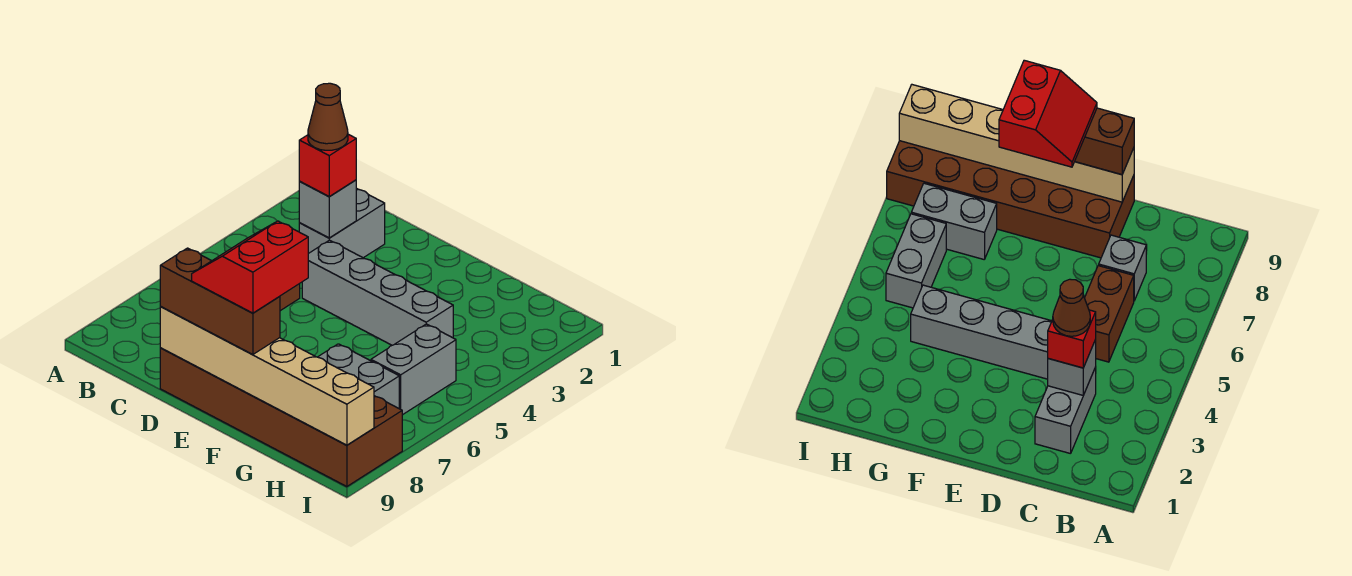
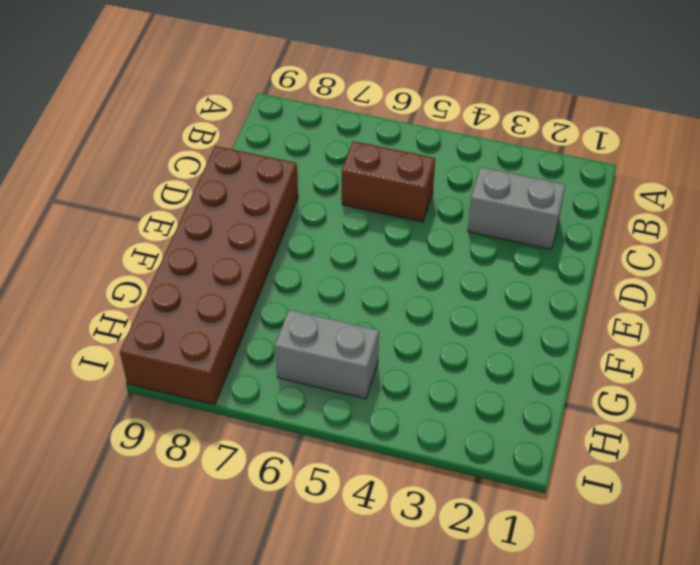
none -> grey 1x1 brick [1099,235,1146,301]
none -> grey 1x4 brick [302,240,453,345]
none -> grey 1x2 brick [318,344,399,408]

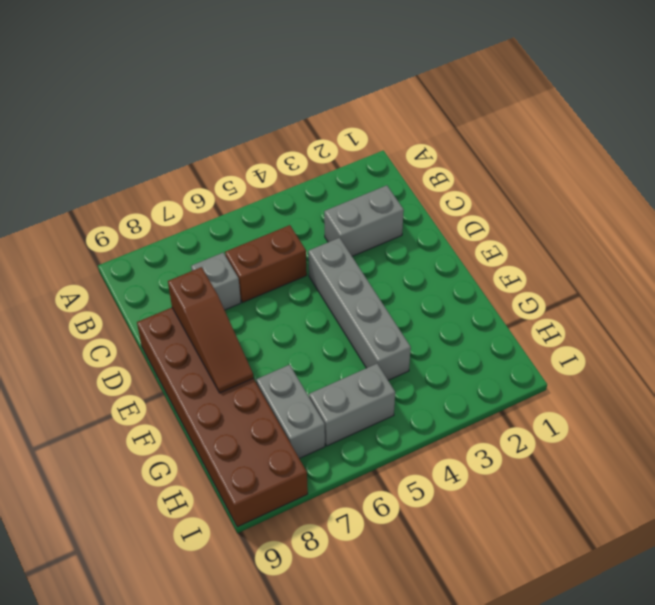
brown 1x3 slope [168,267,253,393] -> none
none -> grey 1x1 brick [299,180,356,238]
none -> tan 1x6 brick [160,307,374,445]
none -> red 1x1 brick [299,134,356,197]

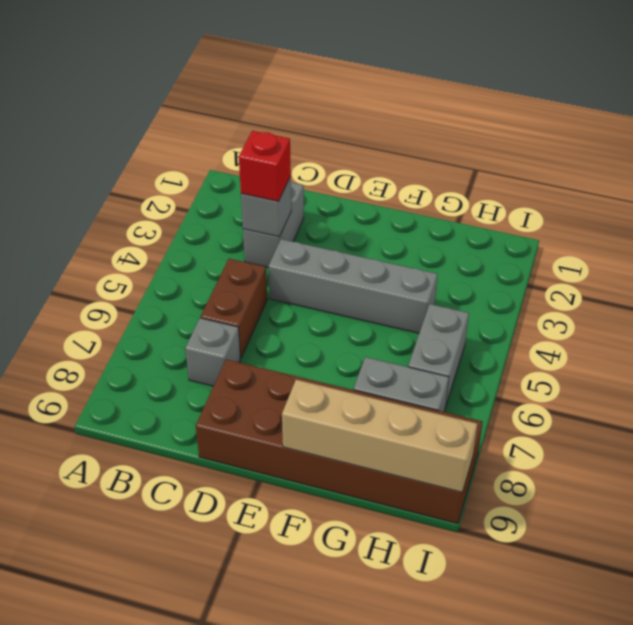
tan 1x4 brick [282,380,477,492] -> tan 1x6 brick [160,307,374,445]
none -> brown 1x3 brick [160,248,280,354]
none -> brown 1x1 cone [308,83,348,150]
none -> red 2x2 slope [192,221,308,313]

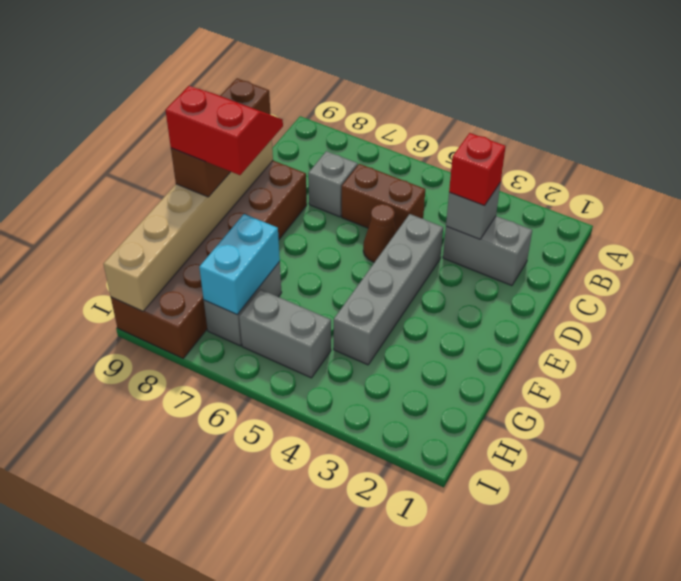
brown 1x1 cone [363,204,397,262] -> brown 1x1 cone moved to [308,83,348,150]
cyan 1x2 brick [199,214,280,314] -> none

